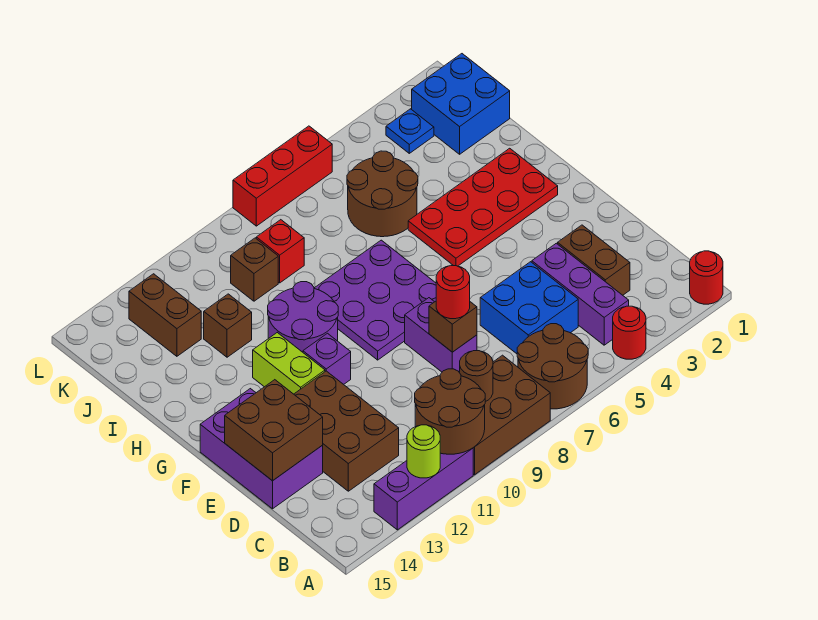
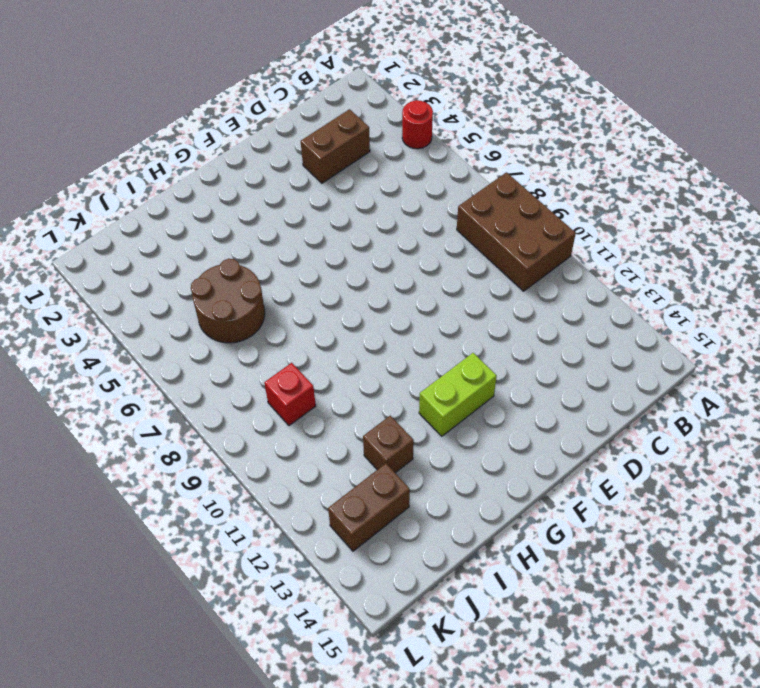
none -> red 1x1 round brick [690,251,723,304]
none -> brown 2x2 round brick [517,324,588,409]
none -> purple 1x3 brick [374,448,473,530]
none -> purple 1x3 brick [532,243,629,345]

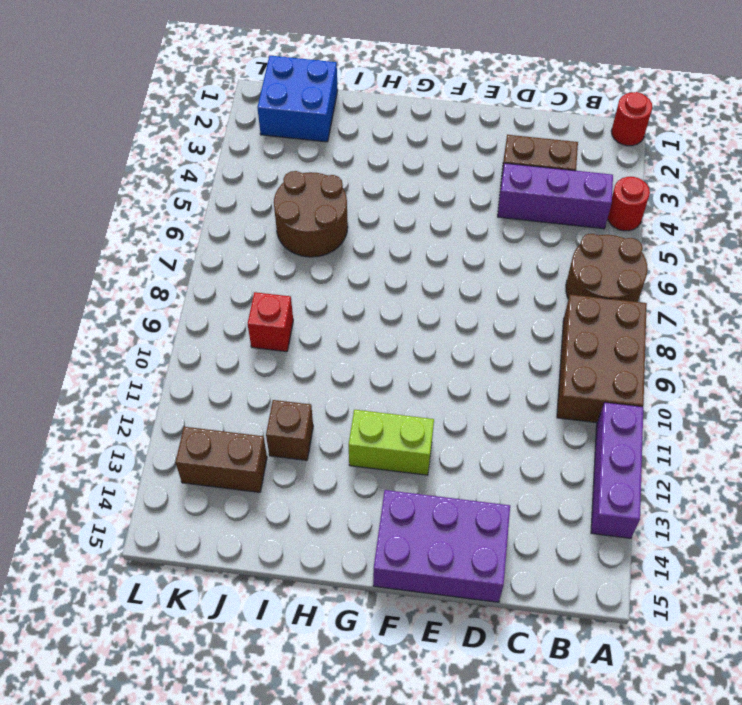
none -> blue 2x2 brick [480,262,578,354]
none -> brown 2x3 brick [294,371,399,491]
none -> purple 1x2 brick [405,298,477,373]
none -> purple 3x3 plate [314,240,436,360]

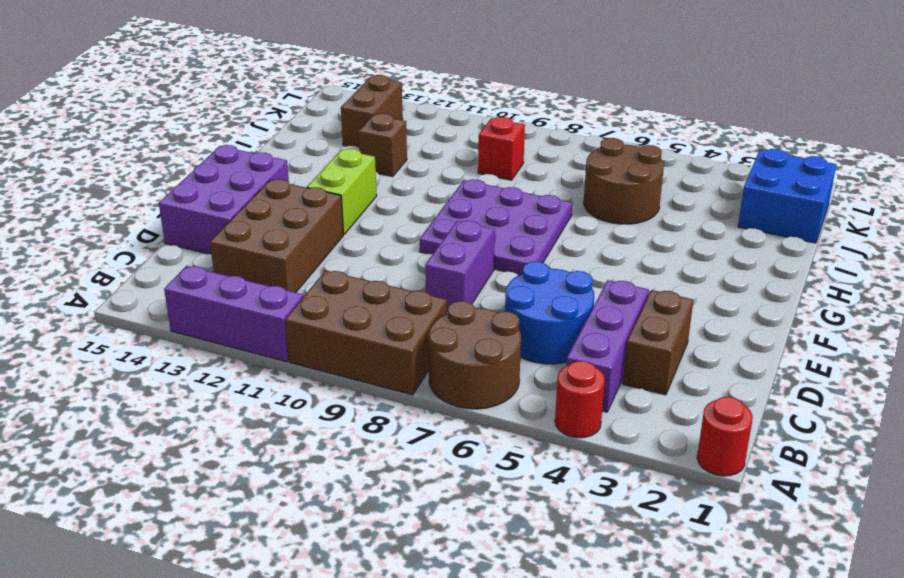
blue 2x2 round brick [505,261,595,364] -> blue 2x2 brick [480,262,578,354]
none -> purple 1x1 brick [303,333,351,384]
none -> red 2x4 plate [408,148,558,266]
none -> purple 2x2 round brick [268,282,338,352]
none -> brown 1x1 brick [231,238,278,301]

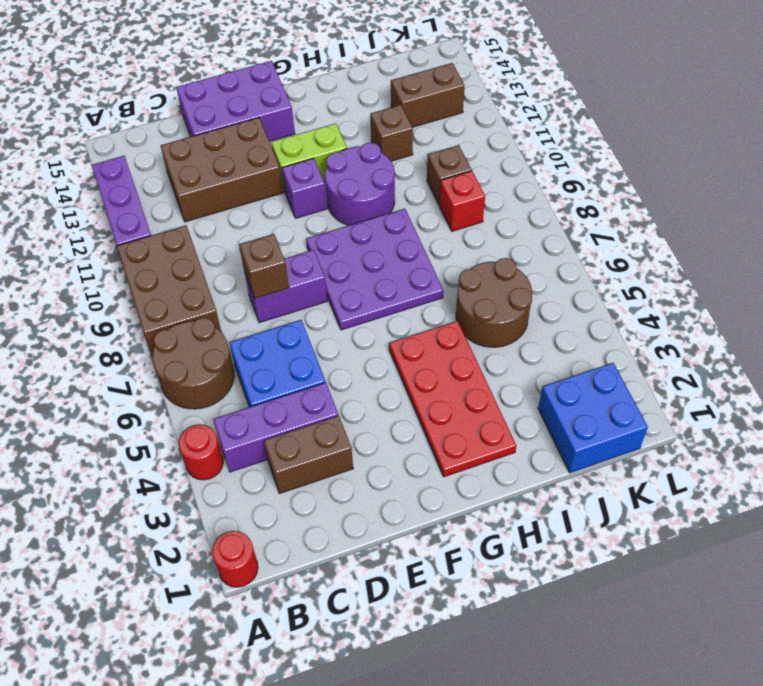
none -> blue 1x1 plate [386,109,434,153]
none -> red 1x3 brick [233,126,332,226]
none -> brown 2x2 round brick [415,369,485,454]
none -> lime 1x1 round brick [407,425,440,478]

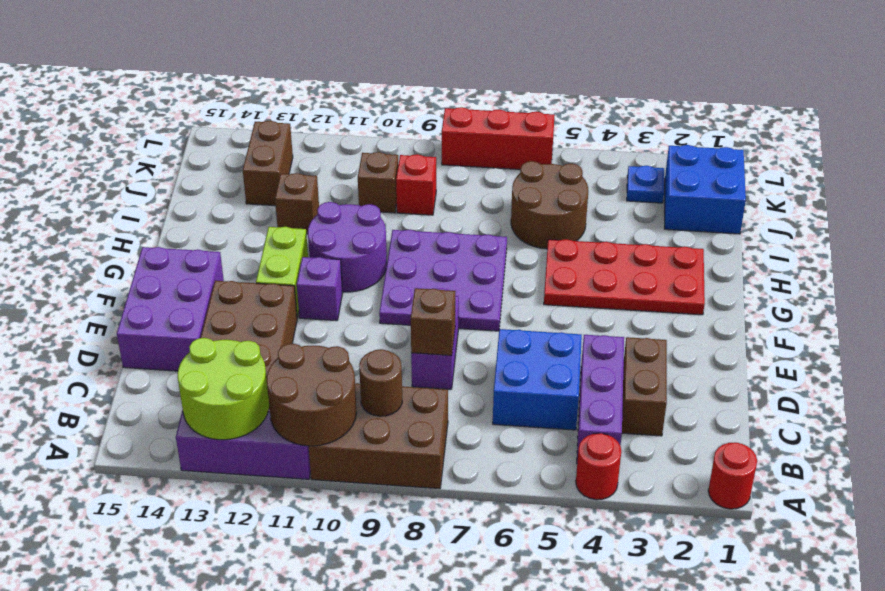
lime 2x2 round brick [178,338,269,440] -> lime 1x1 round brick [407,425,440,478]
none -> brown 2x2 round brick [517,324,588,409]
none -> brown 2x2 brick [225,380,323,481]
none -> red 1x1 round brick [436,265,470,319]

